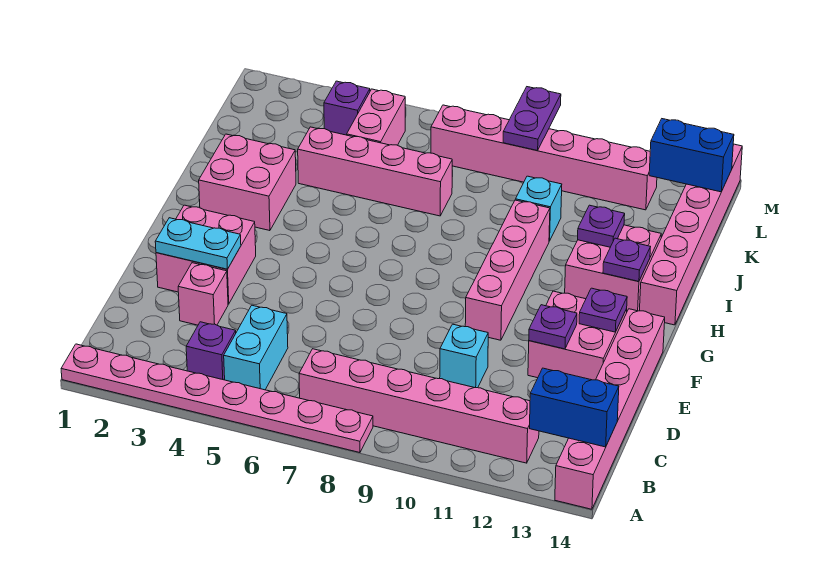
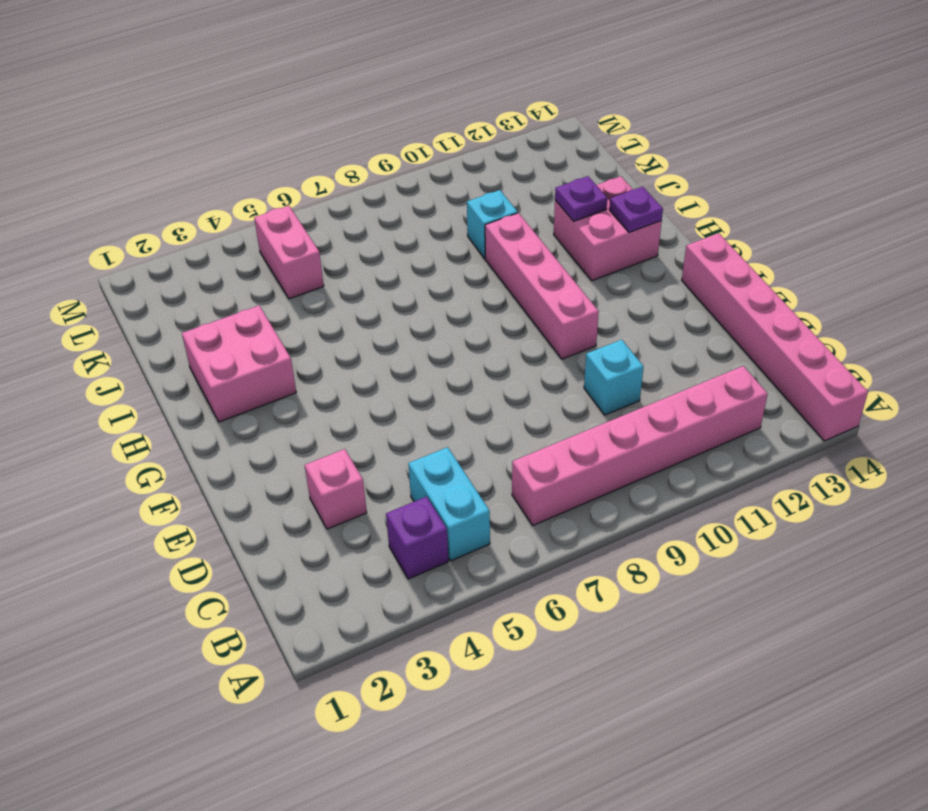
none -> pink 1x8 plate [61,344,373,453]
none -> pink 2x2 brick [156,205,256,304]
none -> pink 2x2 brick [528,291,627,380]

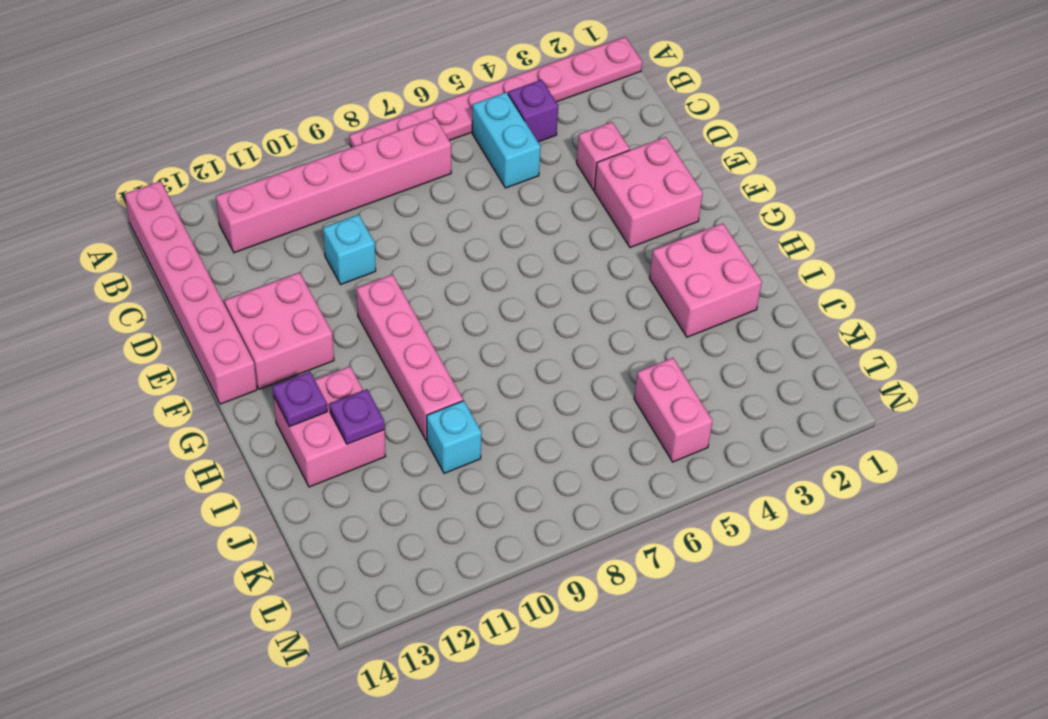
none -> pink 1x6 brick [640,144,742,325]
none -> pink 1x4 brick [298,127,452,216]
none -> purple 1x1 brick [324,81,370,135]

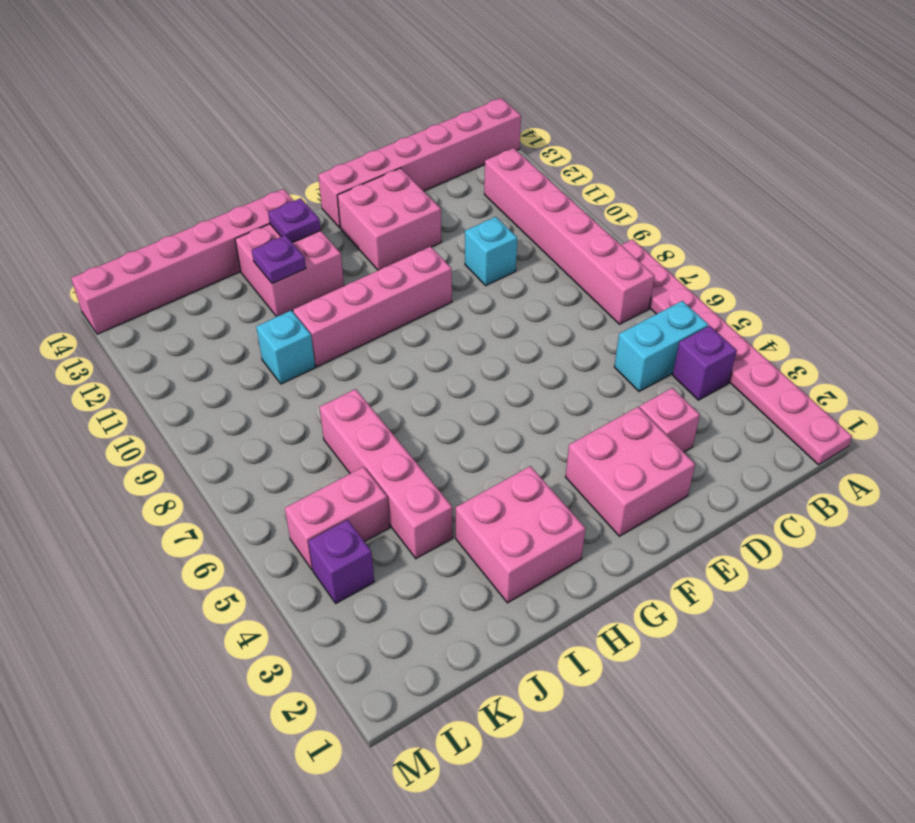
none -> pink 1x6 brick [431,105,657,210]
none -> blue 1x2 brick [530,368,619,447]
none -> cyan 1x2 plate [155,218,241,269]

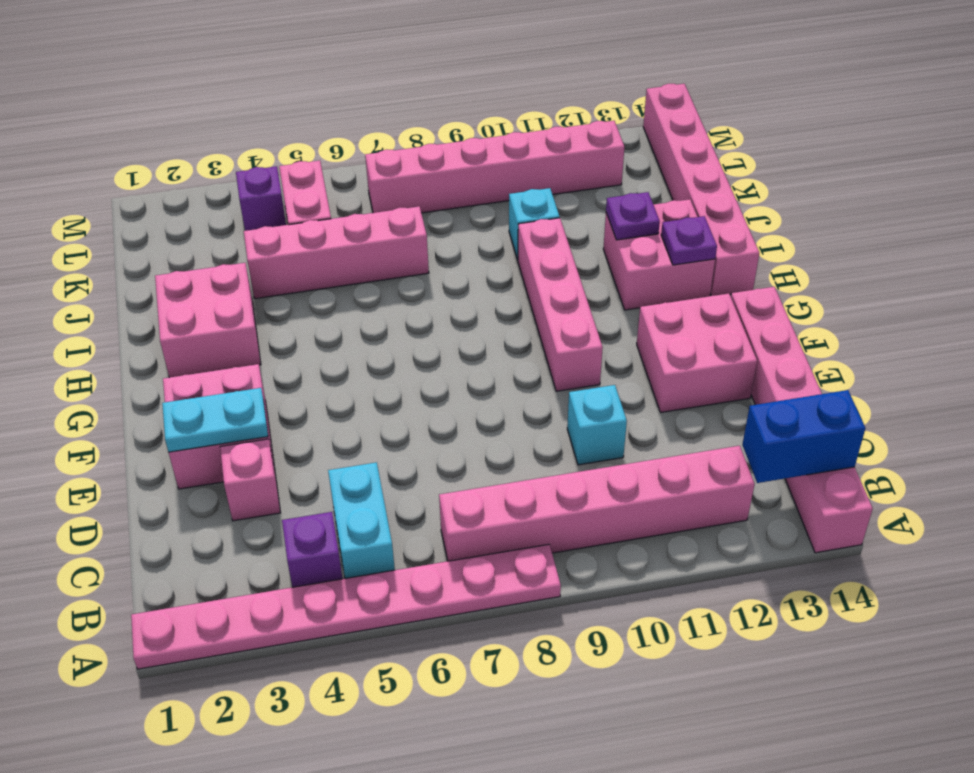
none -> purple 1x1 plate [529,305,577,349]
none -> purple 1x1 plate [579,288,627,332]
none -> purple 1x2 plate [503,87,561,150]

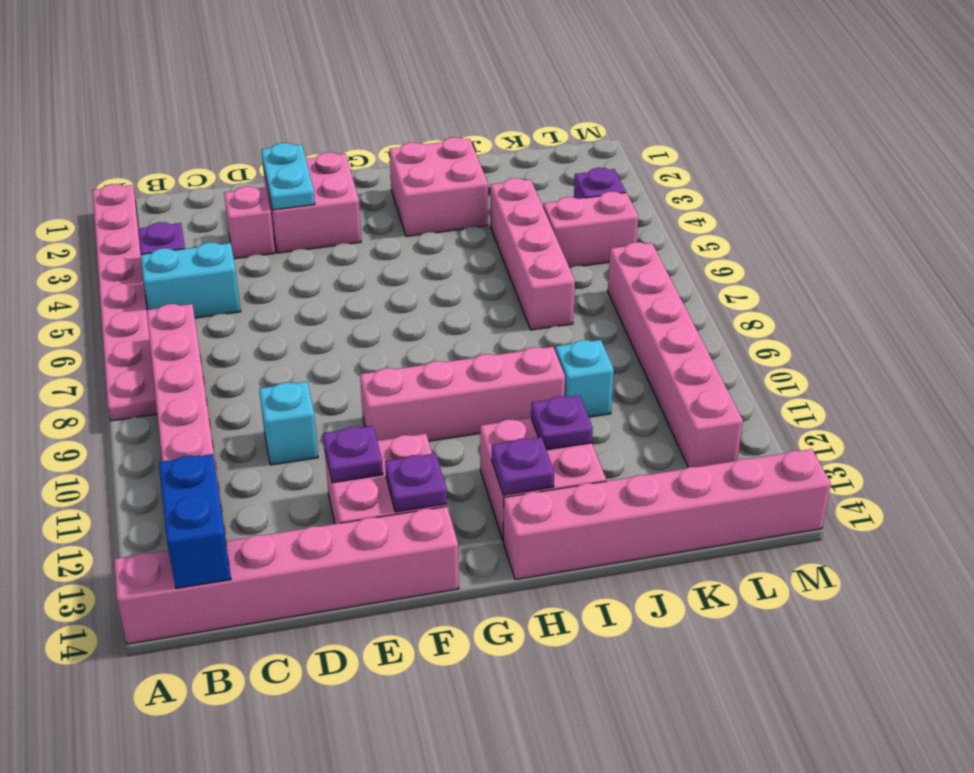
none -> purple 1x2 plate [503,87,561,150]
none -> blue 1x2 brick [649,119,734,192]

